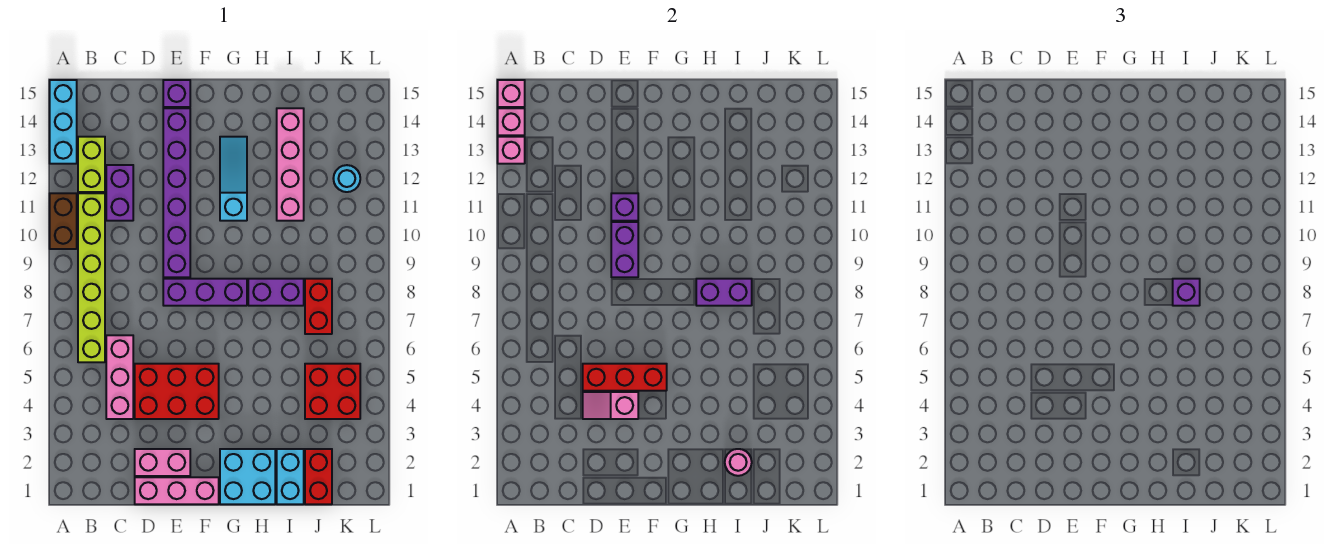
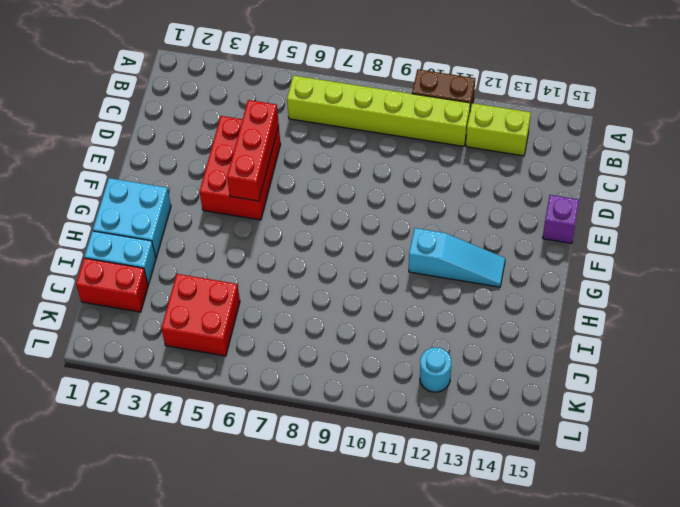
none -> cyan 1x3 brick [50,80,77,164]
none -> pink 1x3 brick [106,335,133,419]
none -> purple 1x2 brick [106,165,133,221]
none -> pink 1x3 brick [135,477,219,504]

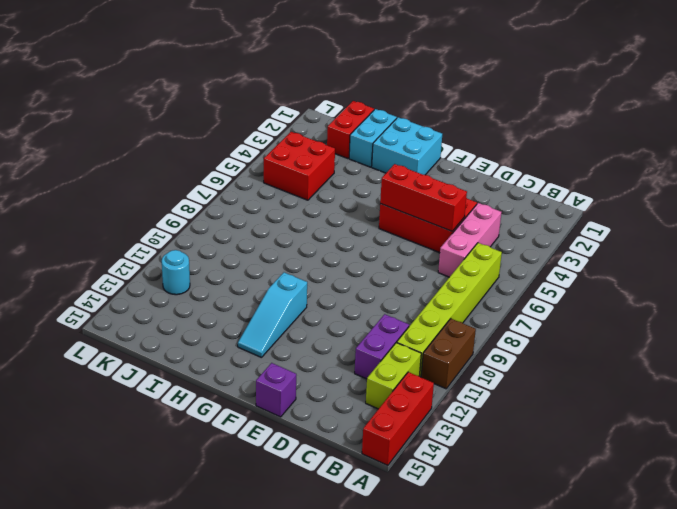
red 1x3 brick [362,372,434,465] -> cyan 1x3 brick [50,80,77,164]
none -> pink 1x3 brick [135,477,219,504]
none -> pink 1x2 brick [135,449,190,476]
none -> purple 1x3 brick [163,279,247,306]
none -> purple 1x6 brick [163,108,190,277]

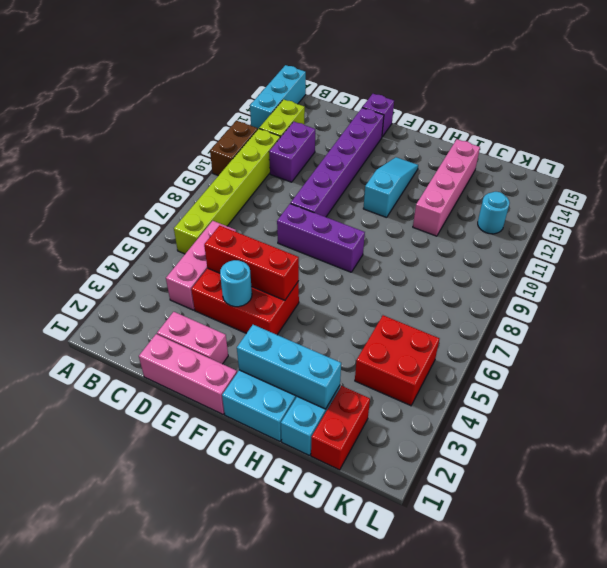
cyan 1x1 round brick [220,260,252,307] -> pink 1x2 slope [583,392,638,419]
cyan 1x3 brick [237,325,341,409] -> pink 1x1 round brick [725,449,752,476]
none -> purple 1x2 brick [248,279,304,306]
none -> red 1x2 brick [305,279,332,334]
none -> pink 1x1 brick [498,137,525,164]
none -> pink 1x1 brick [498,108,525,135]

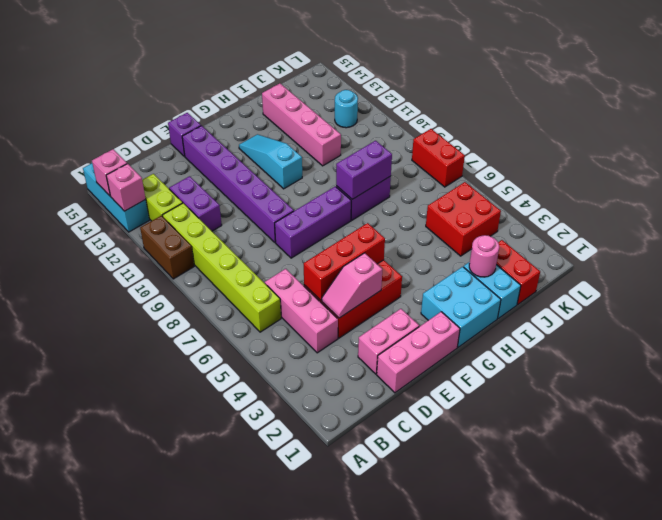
red 1x2 brick [412,129,465,187] -> red 1x2 brick moved to [305,279,332,334]
none -> pink 1x1 brick [498,80,525,107]
none -> purple 1x2 brick [611,222,638,277]
none -> purple 1x1 brick [611,193,638,221]
none -> purple 1x1 brick [1173,279,1200,306]

